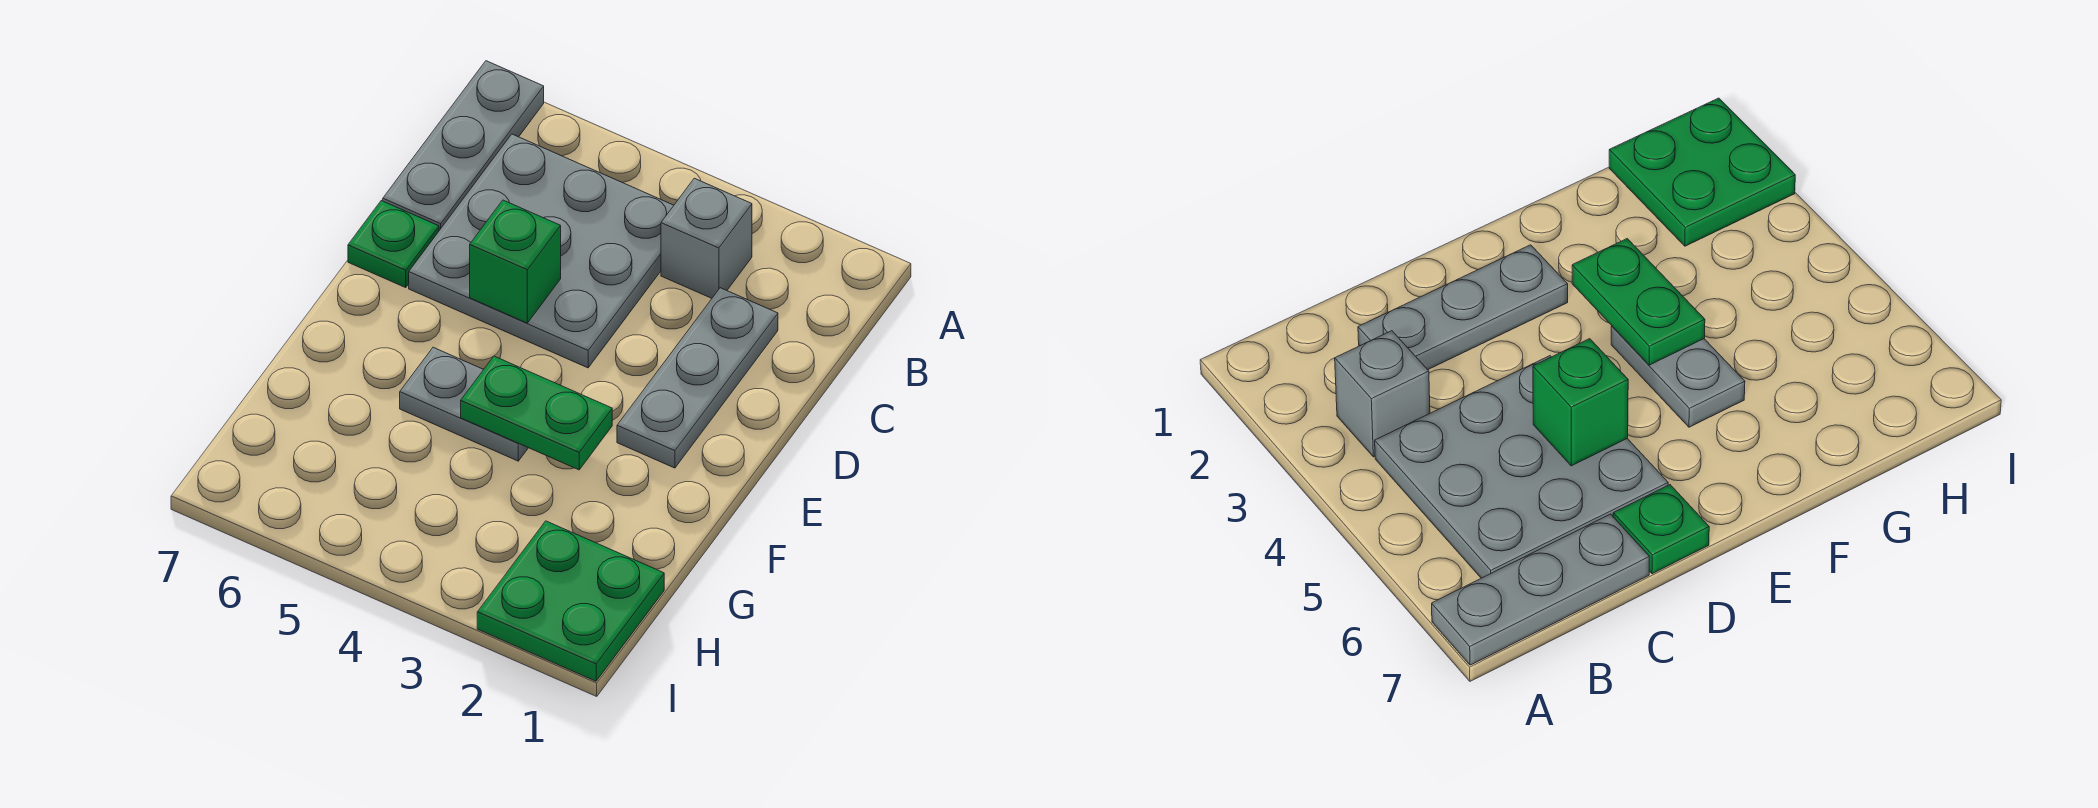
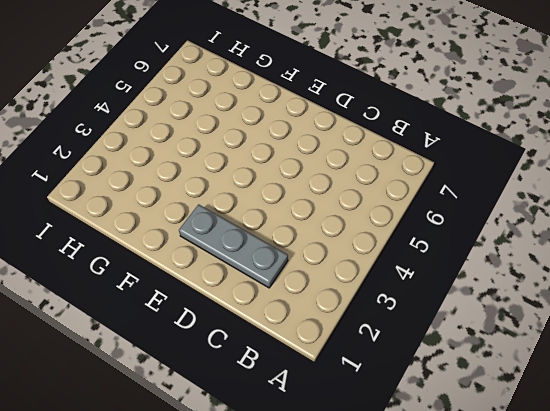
none -> grey 1x3 plate [383,61,544,230]
none -> grey 1x1 brick [661,178,752,298]

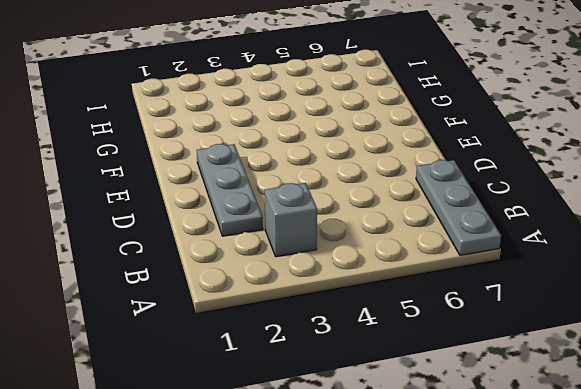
none -> grey 3x3 plate [409,134,674,368]
none -> green 1x1 plate [348,201,439,287]

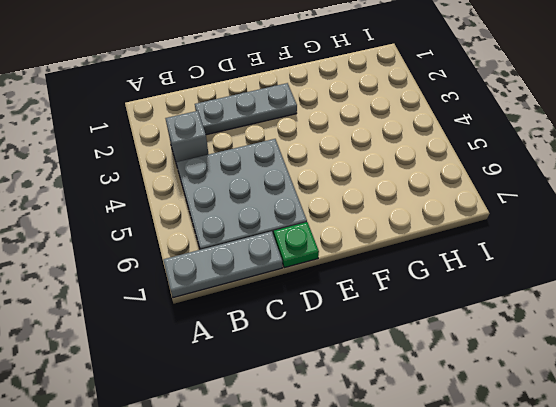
none -> grey 1x2 plate [400,347,528,461]
none -> green 2x2 plate [477,521,664,681]

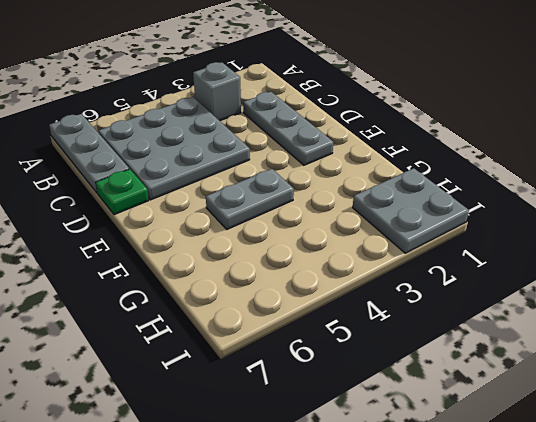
grey 2x2 plate [353,168,469,253] -> green 2x2 plate [477,521,664,681]
none -> green 1x1 brick [470,200,561,323]
none -> green 1x2 plate [461,356,612,470]

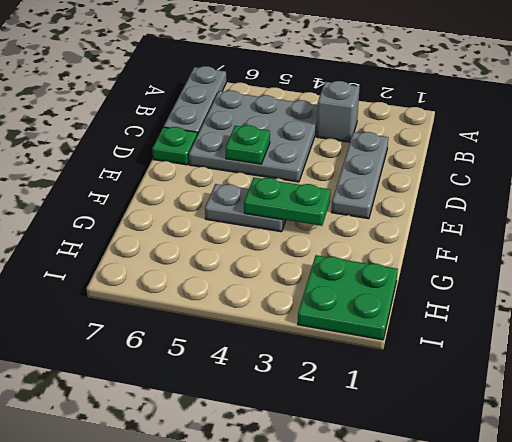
green 1x1 plate [226,125,270,164] -> green 1x1 brick [470,200,561,323]

